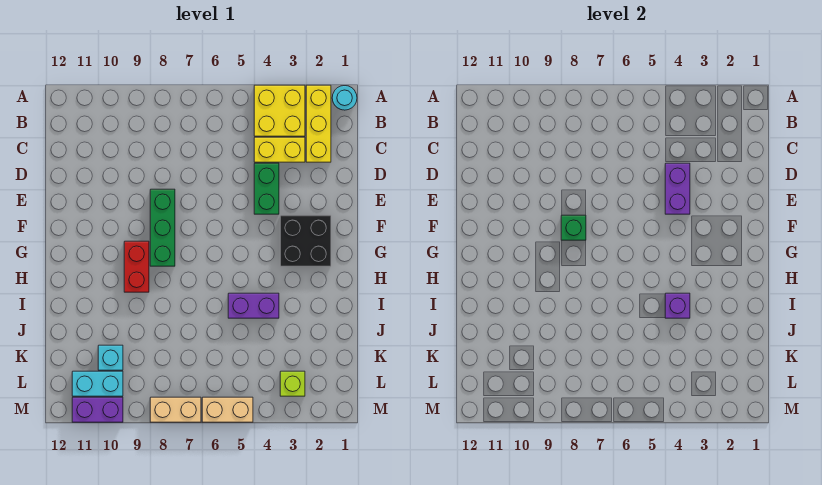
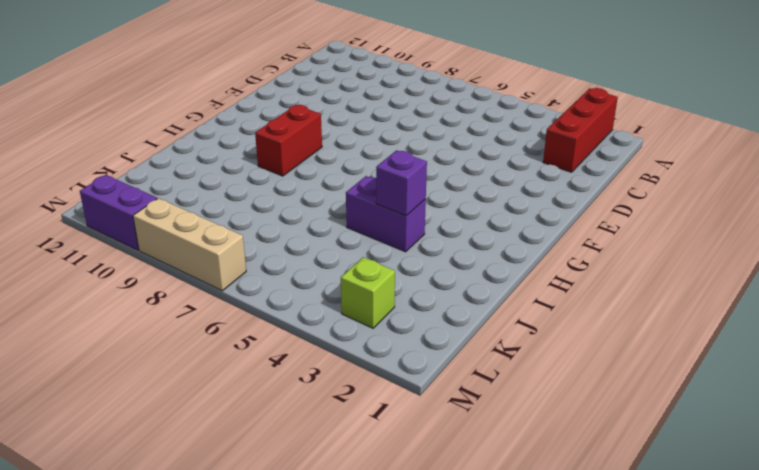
red 1x3 brick [543,88,618,172] -> yellow 1x3 brick [306,85,331,162]
tan 1x3 brick [133,198,246,291] -> tan 1x2 brick [150,397,201,422]
none -> cyan 1x1 round brick [332,86,357,110]
none -> yellow 2x2 brick [254,85,305,136]
none -> yellow 1x2 brick [254,137,305,162]

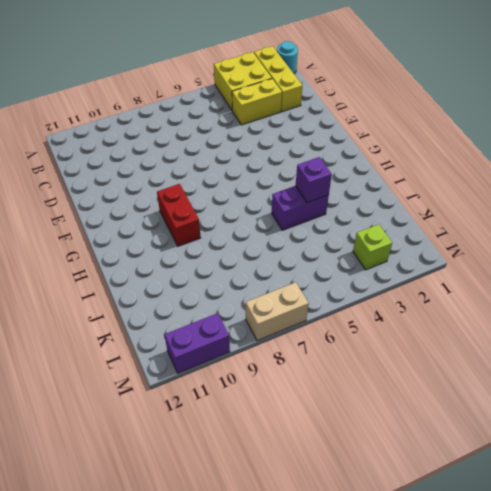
none -> green 1x2 brick [254,163,279,214]
none -> green 1x3 brick [150,189,175,266]
none -> black 2x2 brick [280,215,331,266]

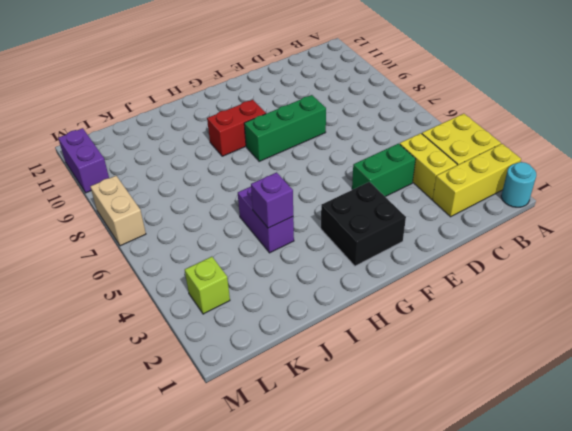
none -> cyan 1x1 brick [98,345,123,370]
none -> cyan 1x2 brick [72,371,123,396]
none -> tan 1x2 brick [202,397,253,422]

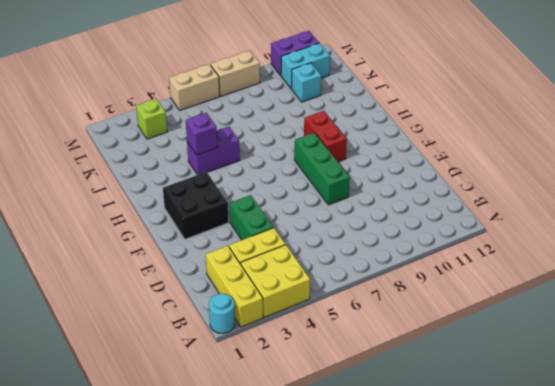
none -> purple 1x2 brick [665,163,690,214]
none -> green 1x1 brick [561,215,586,240]

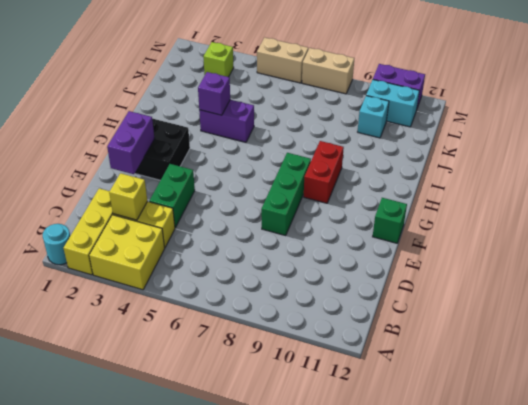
yellow 1x1 brick [109,173,148,220] -> none
purple 1x2 brick [107,111,154,174] -> purple 1x2 brick moved to [665,163,690,214]
green 1x1 brick [373,198,407,243] -> green 1x1 brick moved to [561,215,586,240]

